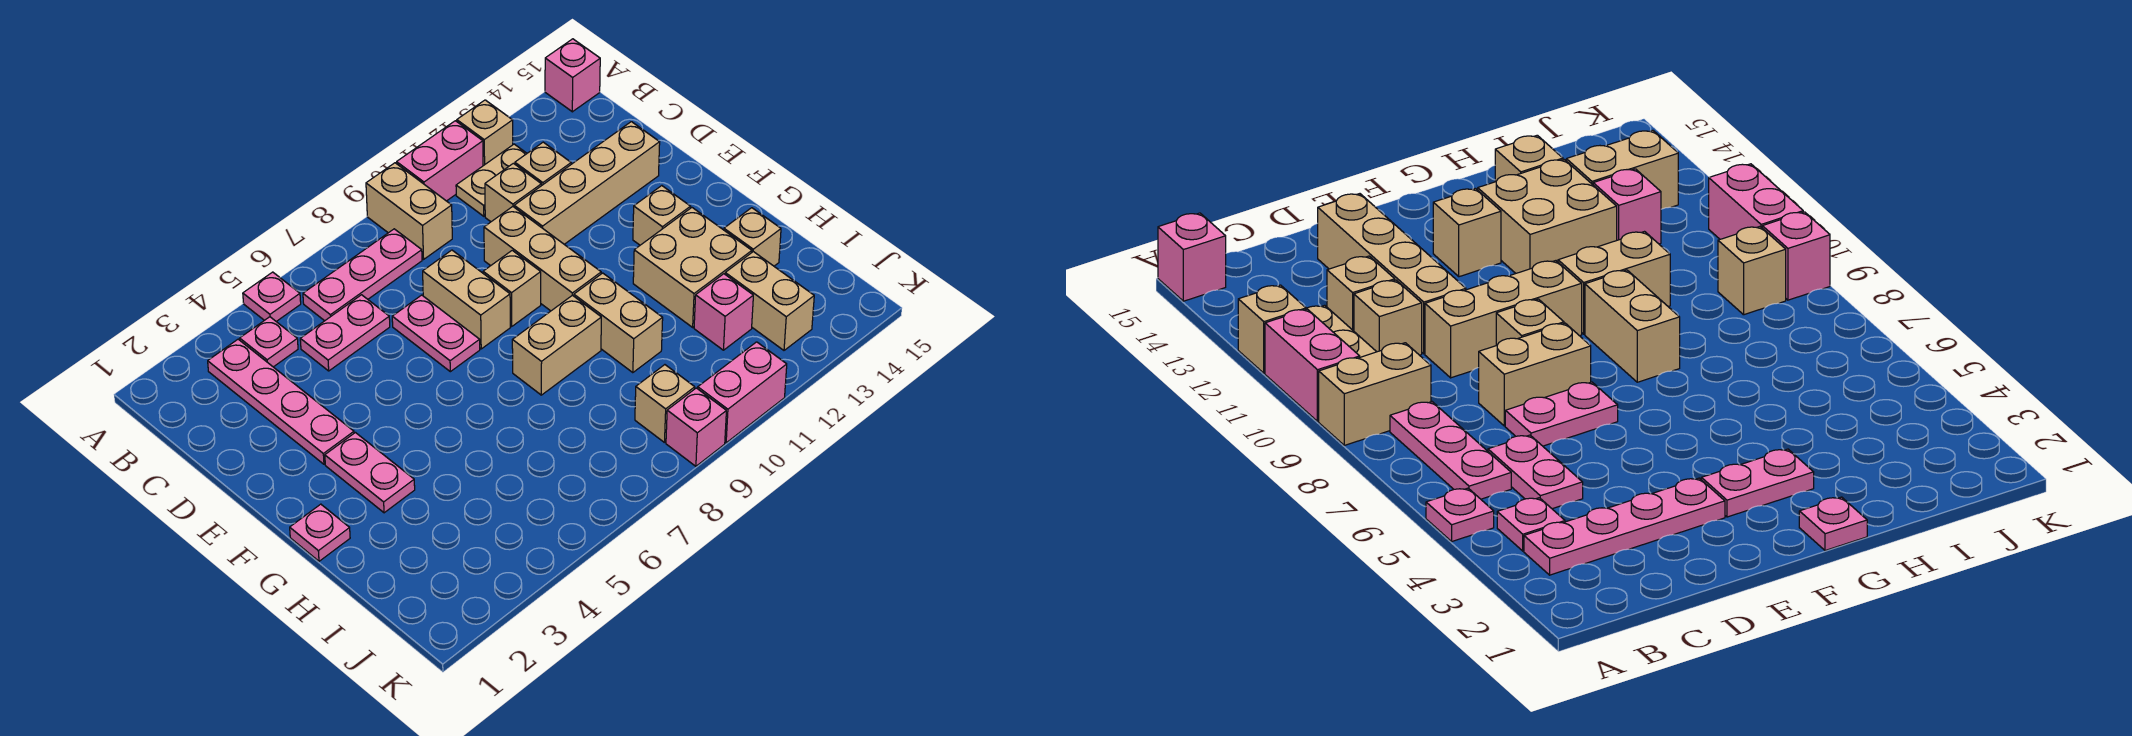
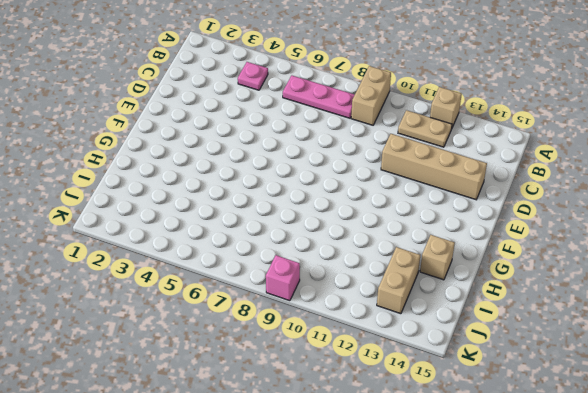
none -> pink 1x1 plate [243,272,301,322]
none -> pink 1x2 brick [397,121,483,201]
none -> pink 1x1 brick [545,39,600,112]

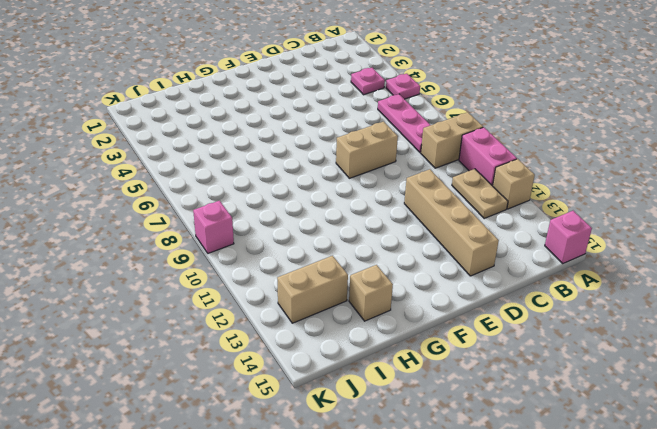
none -> pink 1x4 plate [208,339,354,464]
none -> pink 1x2 plate [300,295,390,371]
none -> tan 1x1 brick [485,163,541,222]

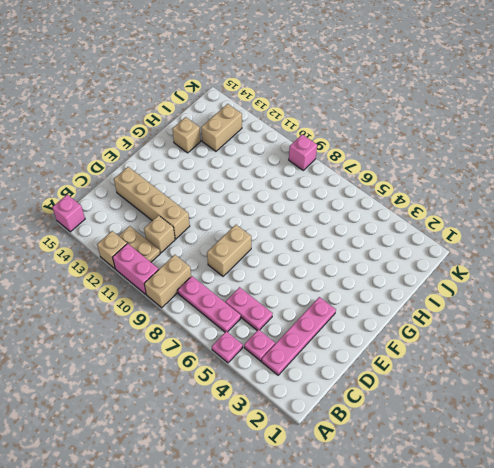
none -> tan 1x1 brick [515,142,571,186]
none -> pink 1x2 plate [392,295,480,372]
none -> tan 1x3 brick [484,207,601,311]

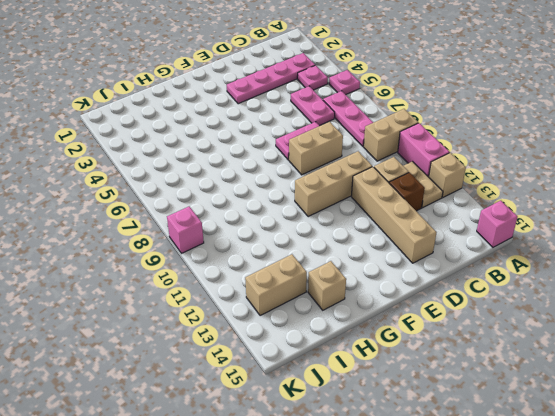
brown 1x1 brick [389,172,425,211] -> tan 1x1 brick [515,142,571,186]
none -> tan 1x1 brick [483,250,541,326]
none -> pink 1x2 plate [325,433,415,513]
none -> tan 1x1 brick [633,186,691,245]

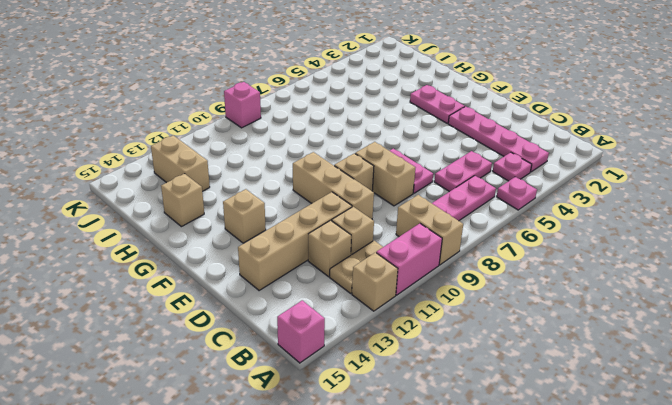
none -> pink 1x1 plate [290,504,350,561]
none -> tan 1x2 brick [512,295,601,395]
none -> tan 1x2 brick [574,273,663,373]

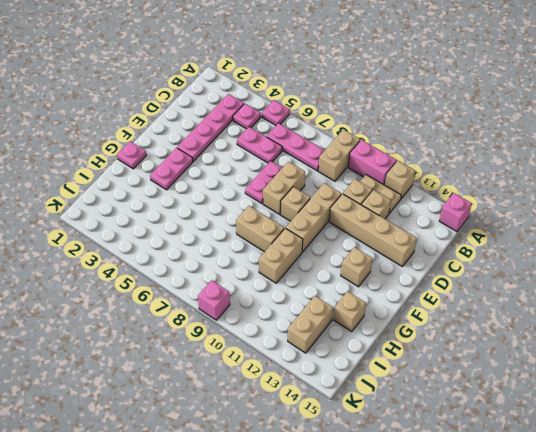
none -> tan 2x2 brick [633,208,752,327]
none -> pink 1x1 brick [694,274,753,350]
none -> tan 1x1 brick [635,365,695,442]

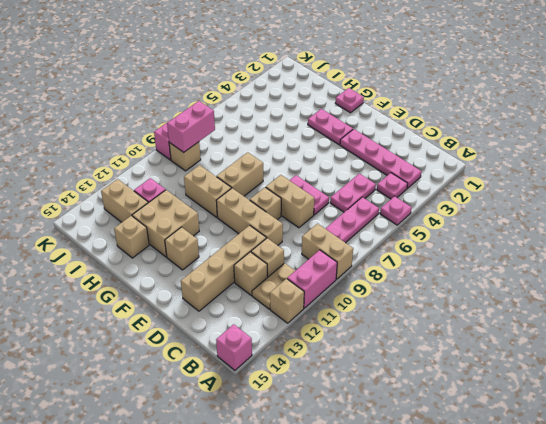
pink 1x2 brick [167,101,215,152] -> pink 1x2 brick moved to [698,342,787,443]

